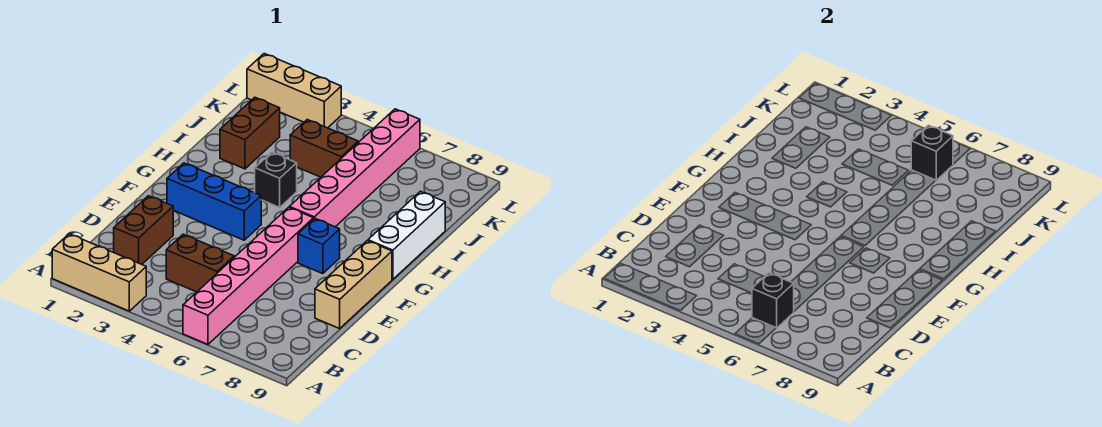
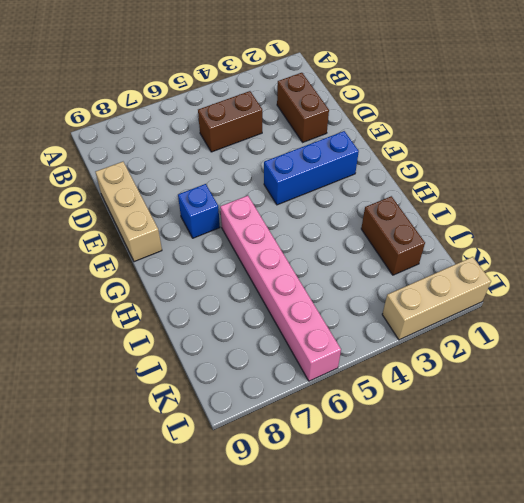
none -> tan 1x3 brick [52,234,146,311]
none -> pink 1x6 brick [183,207,314,344]
none -> white 1x3 brick [368,191,445,279]

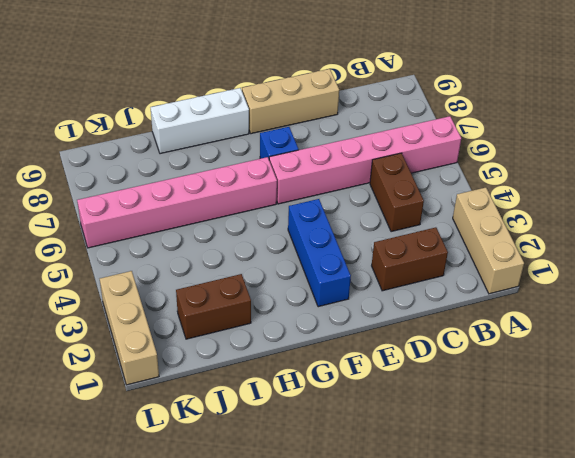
none -> black 1x1 brick [255,152,297,207]
none -> brown 1x2 brick [290,120,358,177]
none -> black 1x1 brick [752,273,794,328]

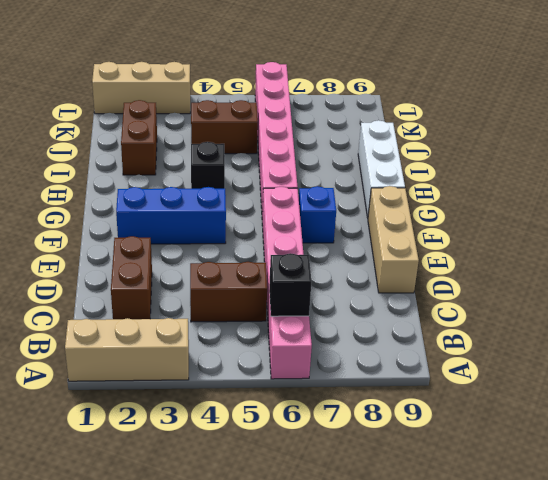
none -> black 1x1 brick [911,125,953,180]

